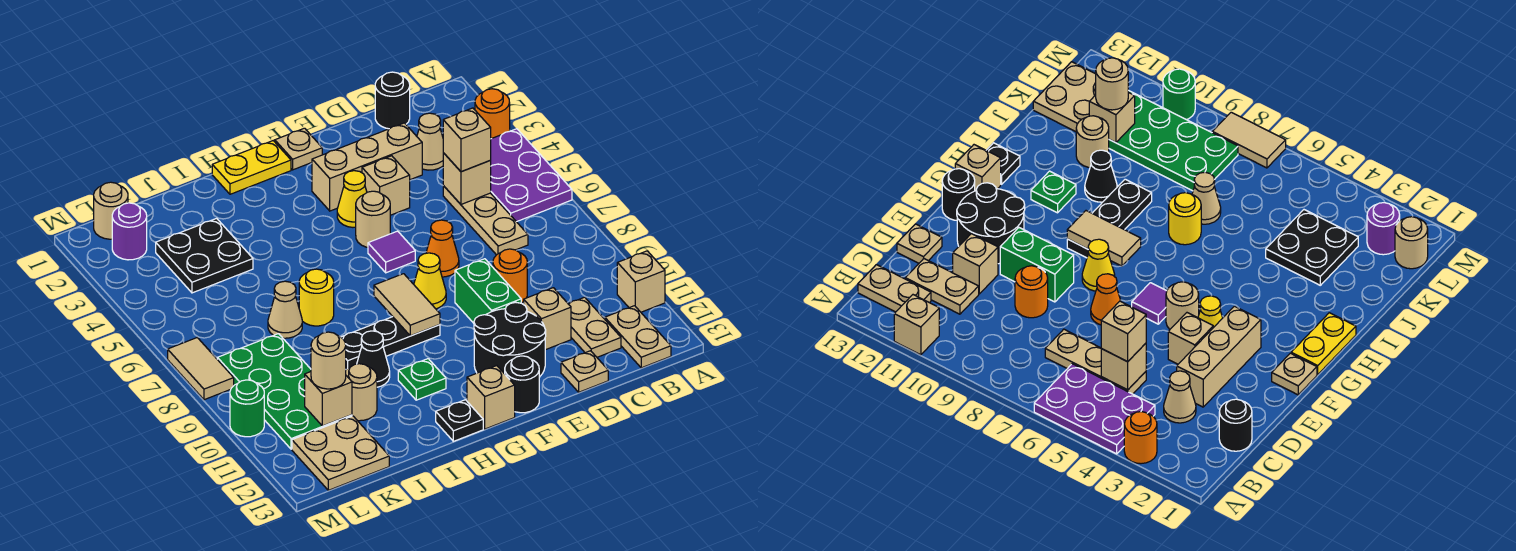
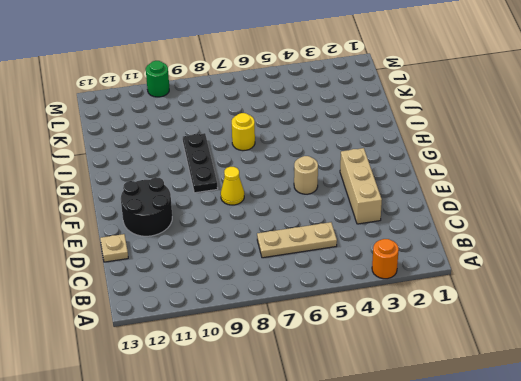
none -> purple 2x3 plate [491,129,572,222]
none -> tan 1x1 brick [617,251,665,312]
none -> tan 1x2 plate [605,306,671,368]
none -> black 1x1 round brick [375,72,410,129]

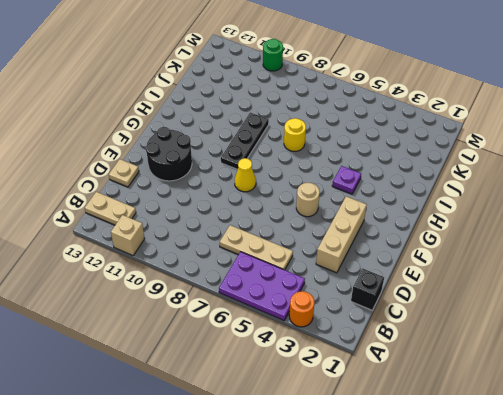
black 1x1 brick [351,268,384,310] -> black 1x1 round brick [375,72,410,129]
purple 1x1 plate [332,166,361,194] -> none
none -> tan 1x1 cone [417,113,443,170]
none -> tan 1x2 plate [569,297,621,357]
none -> orange 1x1 round brick [493,249,527,303]
none -> tan 1x1 brick [524,288,571,350]

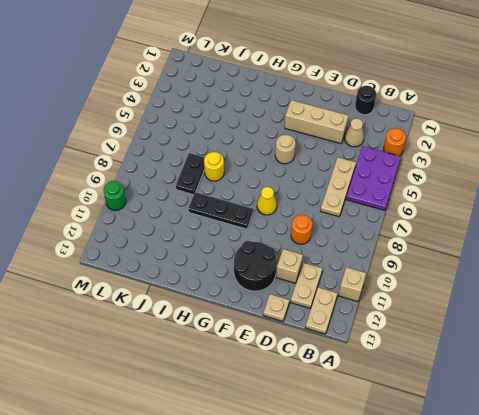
black 1x2 plate [176,153,205,195] -> tan 1x1 cone [268,281,302,338]
none -> tan 1x1 brick [362,156,410,215]
none -> orange 1x1 cone [426,220,459,277]
none -> green 1x2 brick [455,259,521,323]
none -> tan 1x1 plate [275,128,322,170]

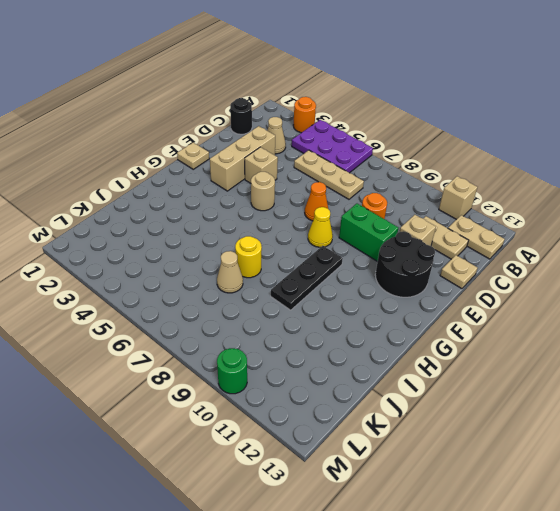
none -> yellow 1x1 cone [337,171,367,227]
none -> purple 1x1 tile [368,231,415,273]
none -> black 1x1 round brick [505,356,539,413]
none -> yellow 1x2 plate [212,141,291,194]

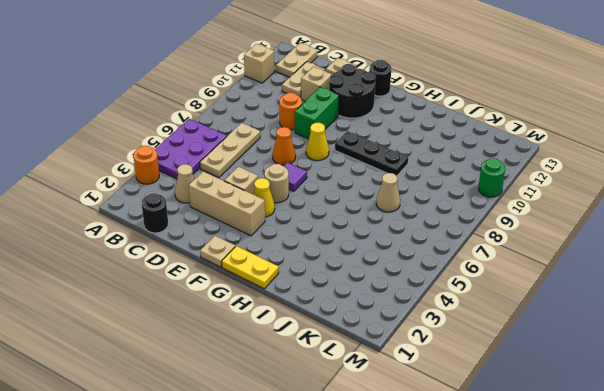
none -> tan 1x1 brick [467,366,515,429]
none -> green 1x1 plate [398,359,446,400]
none -> black 1x1 plate [436,400,483,441]
none -> yellow 1x1 round brick [299,269,334,326]

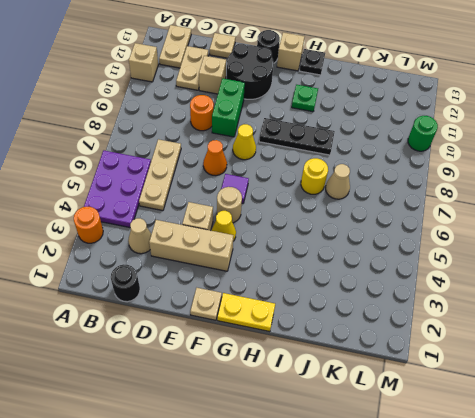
none -> black 1x1 cone [357,331,390,387]
none -> black 2x2 plate [156,218,253,293]
none -> tan 1x1 round brick [346,364,377,421]
none -> green 2x4 plate [217,334,352,449]

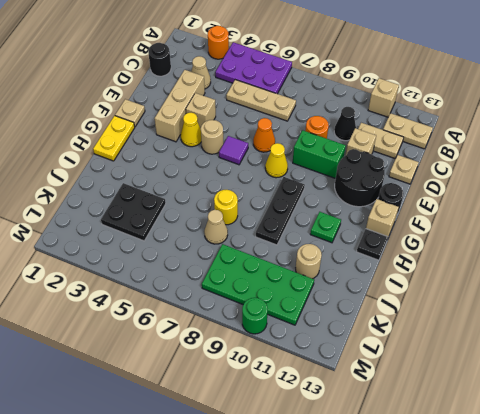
black 1x1 cone [334,107,356,141] -> black 1x1 cone moved to [357,331,390,387]
none -> tan 2x2 plate [292,416,389,490]
none -> tan 1x1 round brick [94,182,128,239]
none -> purple 1x1 round brick [112,203,147,260]
none -> tan 1x2 tile [168,338,234,400]

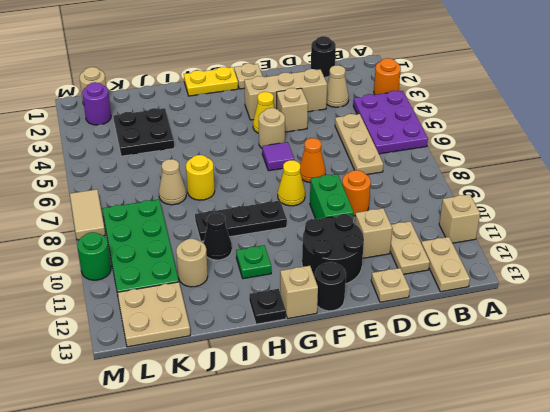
none -> tan 1x1 brick [443,153,491,204]
none -> tan 1x2 tile [374,274,440,336]
none -> tan 1x1 brick [305,372,352,426]
none -> tan 1x1 brick [443,108,491,172]

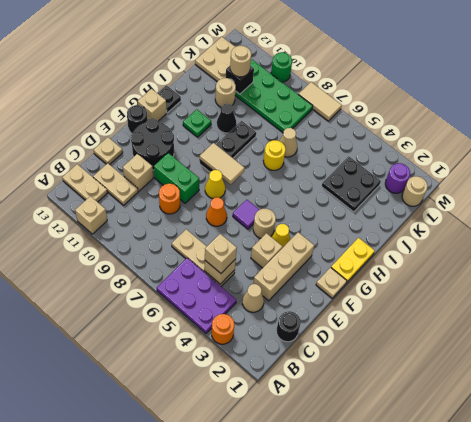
black 1x1 brick [226,66,254,94] -> tan 1x1 brick [305,372,352,426]

